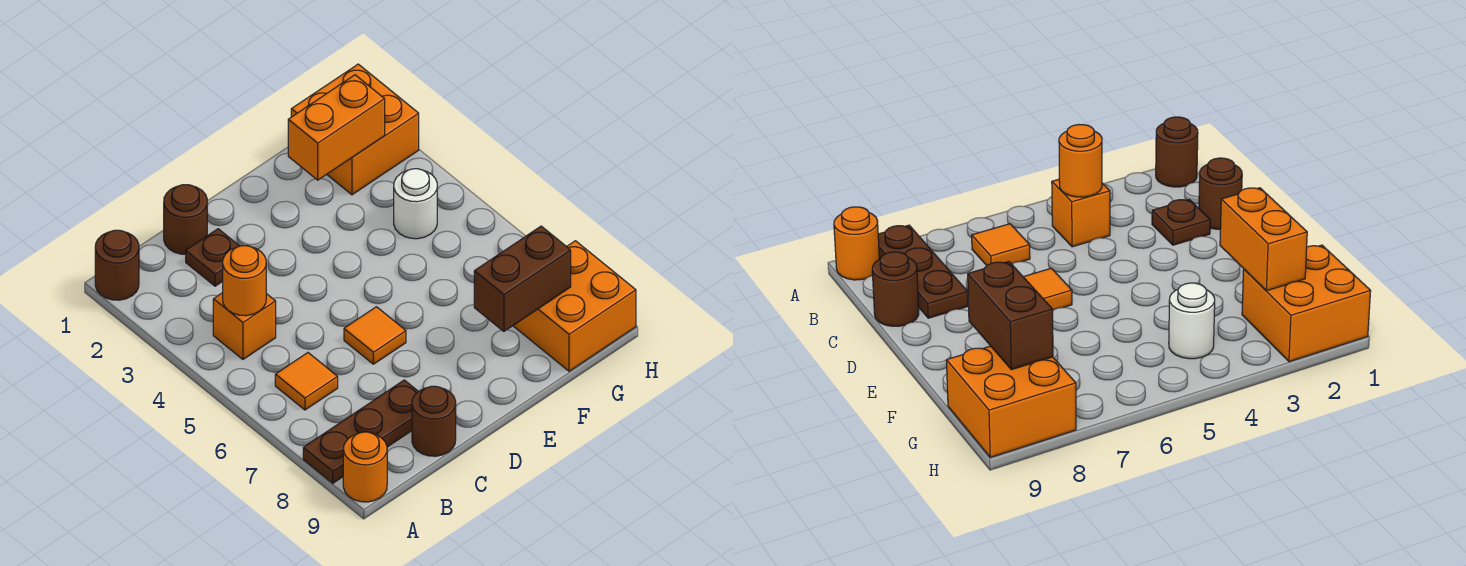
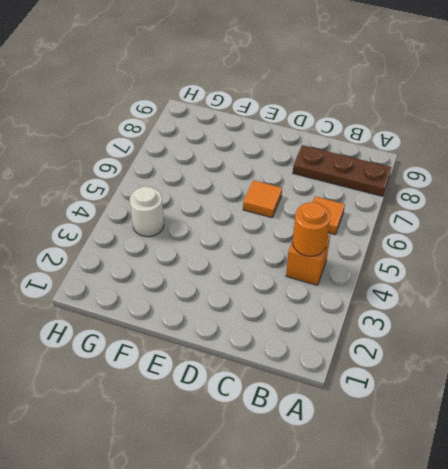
none -> brown 1x1 round brick [95,230,139,300]
none -> orange 1x1 round brick [343,432,387,502]
none -> brown 1x1 round brick [164,185,207,254]

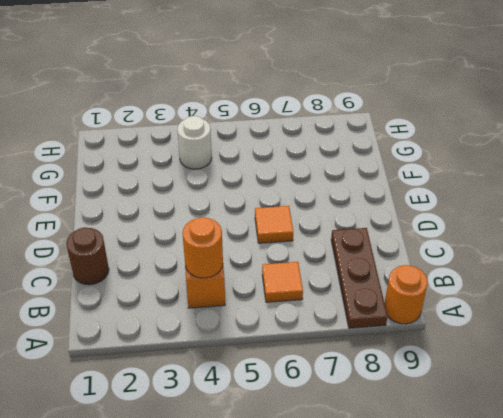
none -> brown 1x1 round brick [95,230,139,300]
none -> brown 1x1 plate [186,229,239,286]
none -> brown 1x1 round brick [412,386,456,456]

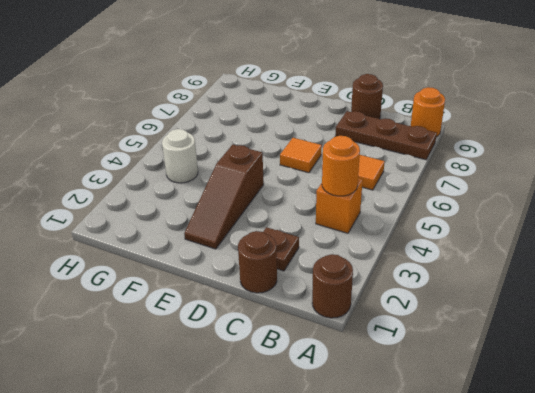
brown 1x3 slope [184,145,264,249] -> none
none -> orange 2x2 brick [291,64,419,195]
none -> orange 2x2 brick [513,241,636,371]
none -> orange 1x2 brick [288,75,385,180]

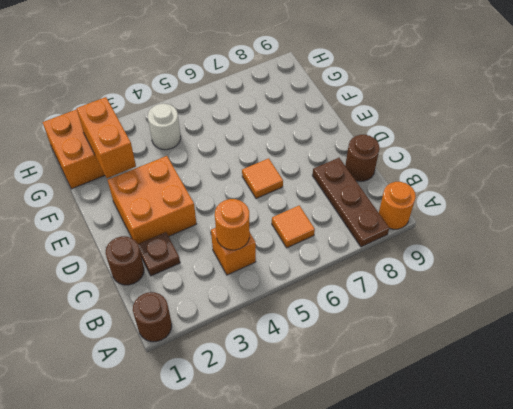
orange 2x2 brick [108,156,196,244] -> orange 2x2 brick moved to [513,241,636,371]
none -> brown 1x2 brick [474,226,571,331]

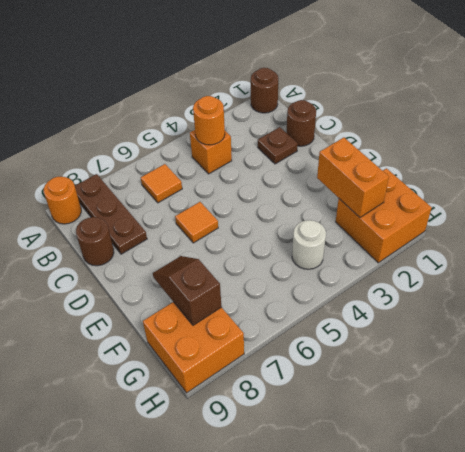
brown 1x2 slope [153,256,222,325] -> brown 1x2 brick [474,226,571,331]

